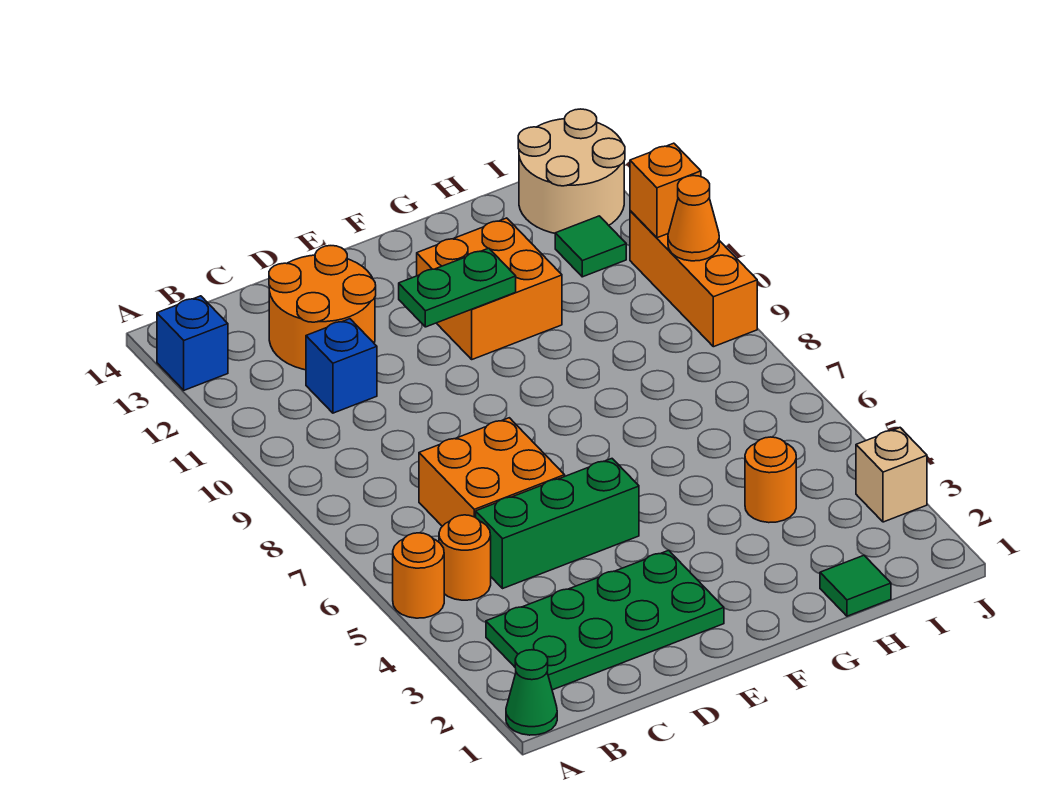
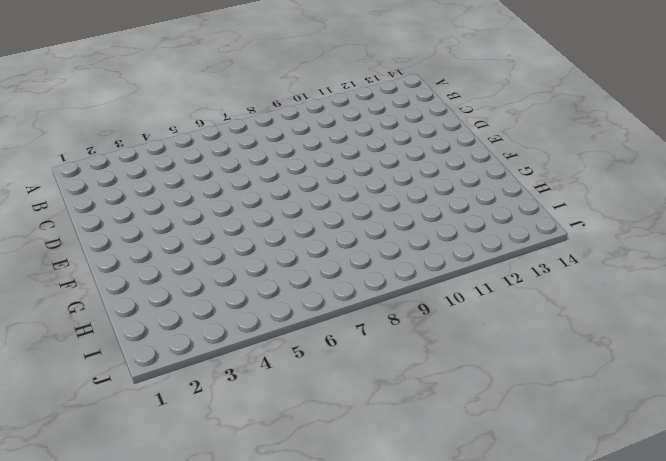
none -> green 1x1 cone [506,650,557,735]
none -> orange 1x1 round brick [393,533,444,618]
none -> blue 1x1 brick [157,296,228,390]

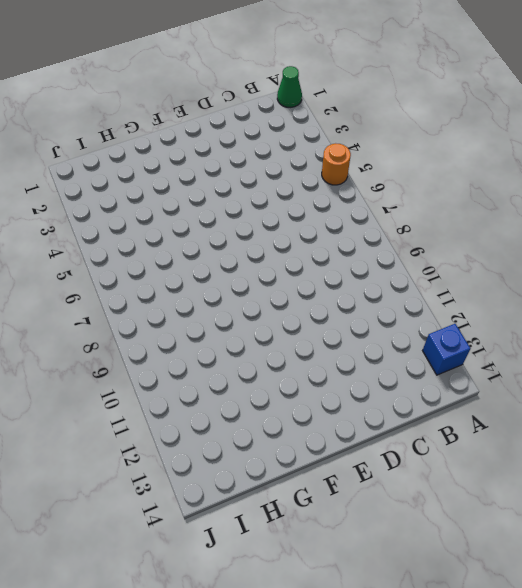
none -> green 2x4 plate [486,550,724,690]
none -> orange 1x1 round brick [439,515,491,600]
none -> green 1x3 brick [476,459,639,589]

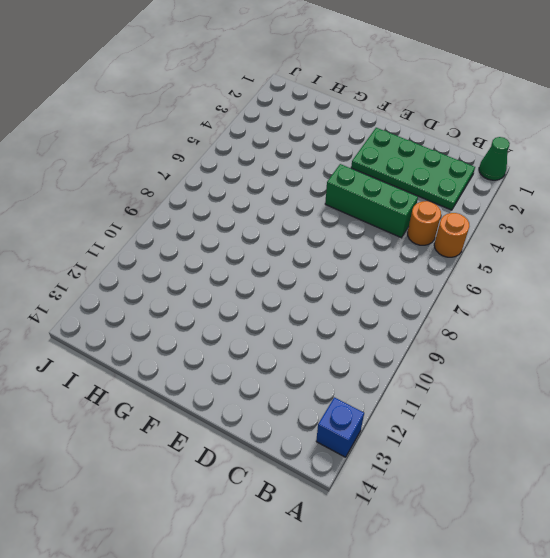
none -> orange 2x2 brick [419,418,565,526]
none -> blue 1x1 brick [306,319,377,413]
none -> orange 2x2 round brick [269,246,376,370]

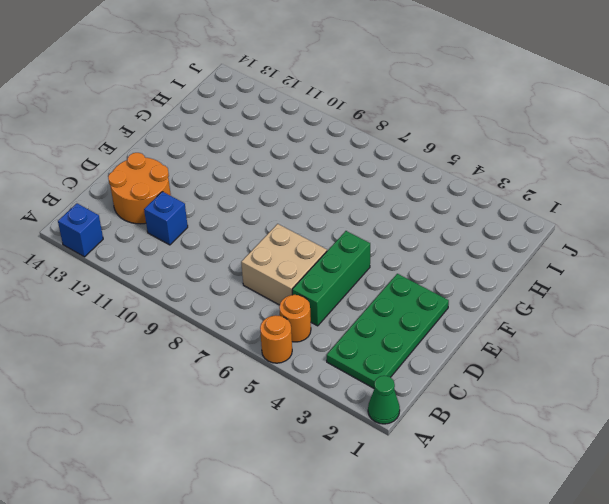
tan 2x2 brick [241,224,327,305] -> orange 2x2 brick [419,418,565,526]
none -> orange 2x2 brick [417,218,562,359]
none -> green 1x1 tile [820,555,891,616]
none -> orange 1x1 round brick [745,437,796,523]

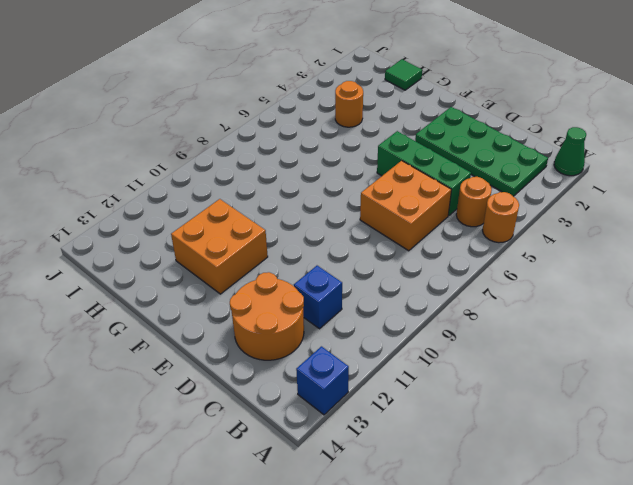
none -> green 1x1 tile [555,216,626,277]
none -> tan 2x2 round brick [518,109,625,233]
none -> tan 1x1 brick [856,428,927,522]

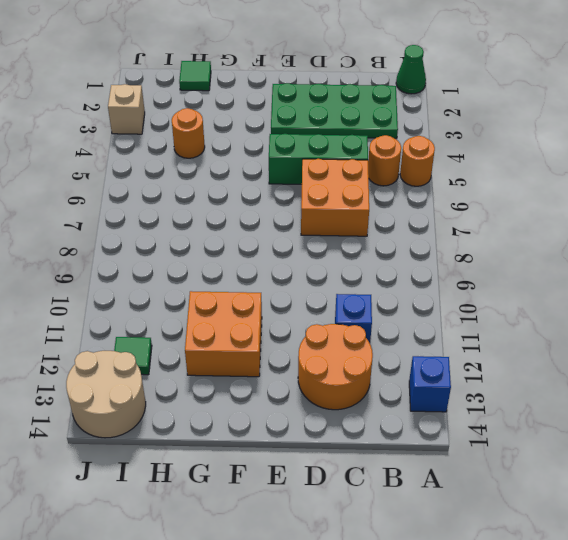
none -> orange 1x3 brick [630,211,757,347]
none -> green 1x2 plate [399,248,516,327]
none -> orange 1x1 cone [668,176,719,261]

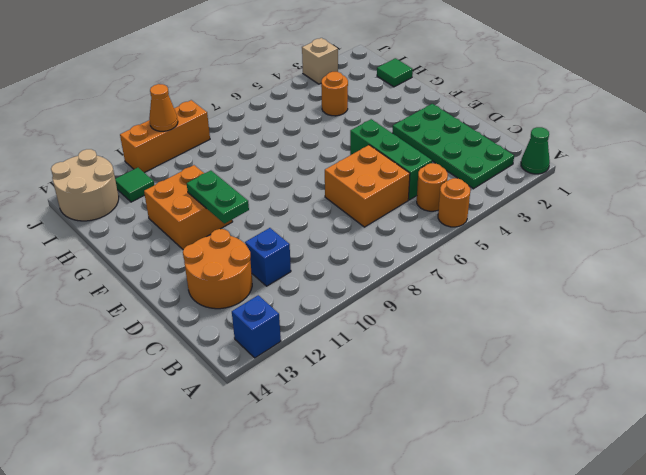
none -> orange 1x1 brick [630,143,701,238]

